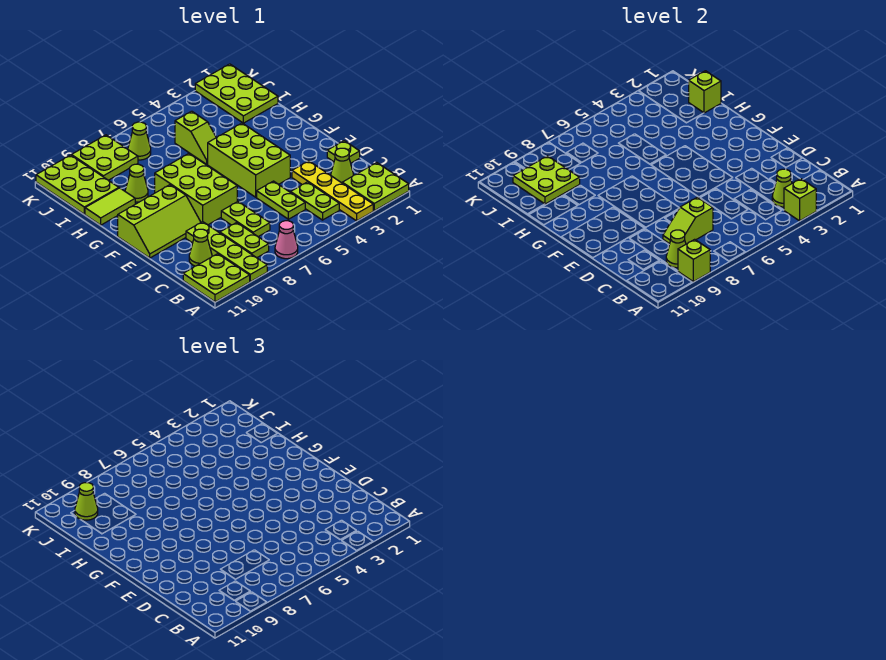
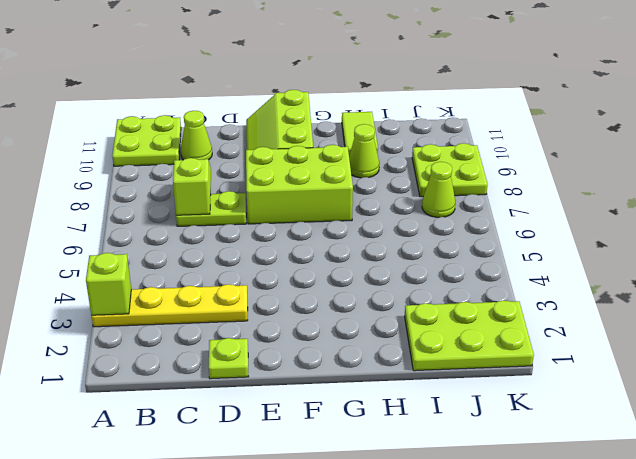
none -> lime 2x2 plate [342,163,409,211]
none -> pink 1x1 cone [275,221,298,259]
none -> lime 1x4 plate [186,222,267,282]
none -> lime 1x2 plate [291,182,339,220]

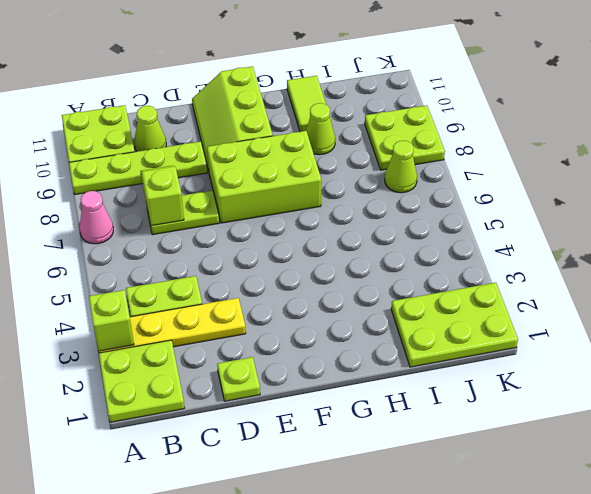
none -> lime 1x2 plate [220,223,269,258]
none -> lime 1x1 cone [331,148,354,183]
none -> lime 1x2 plate [257,181,305,219]
none -> lime 2x3 brick [208,123,290,197]

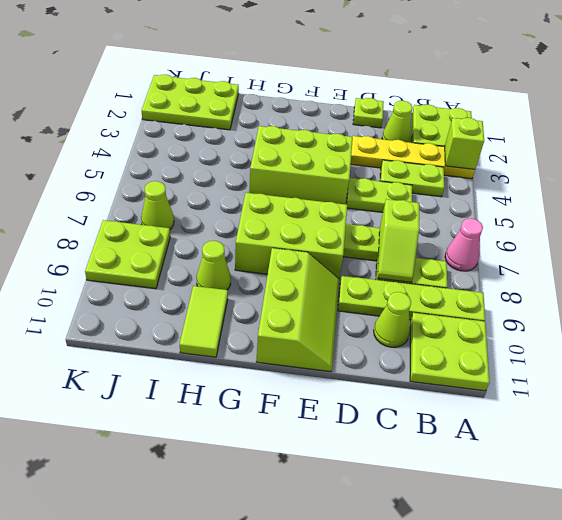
none -> lime 1x2 slope [175,111,216,164]
none -> lime 2x3 plate [36,155,119,214]
none -> lime 1x1 brick [678,239,710,282]
none -> lime 1x1 cone [772,169,792,207]

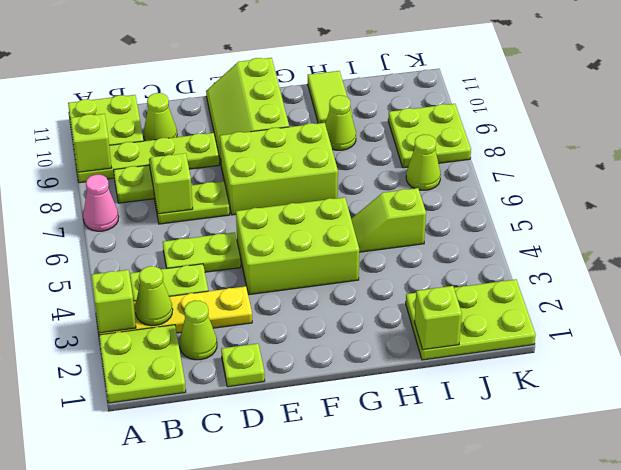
none -> lime 2x3 plate [36,155,119,214]
none -> lime 1x1 cone [666,230,686,268]
none -> lime 2x2 plate [513,156,580,204]
none -> lime 1x1 cone [75,483,98,520]

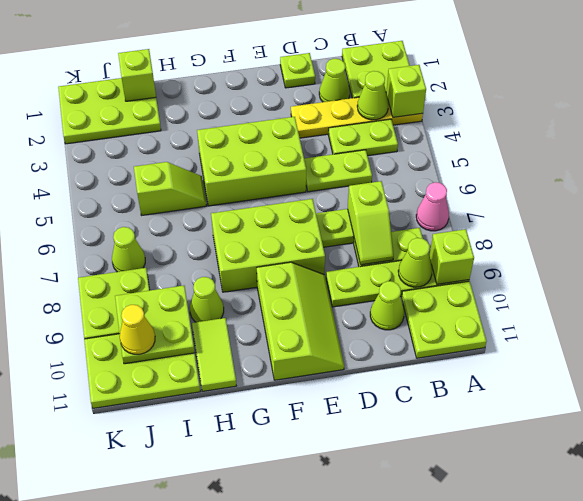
yellow 1x1 cone [120,305,155,354] -> lime 1x1 cone [75,483,98,520]

